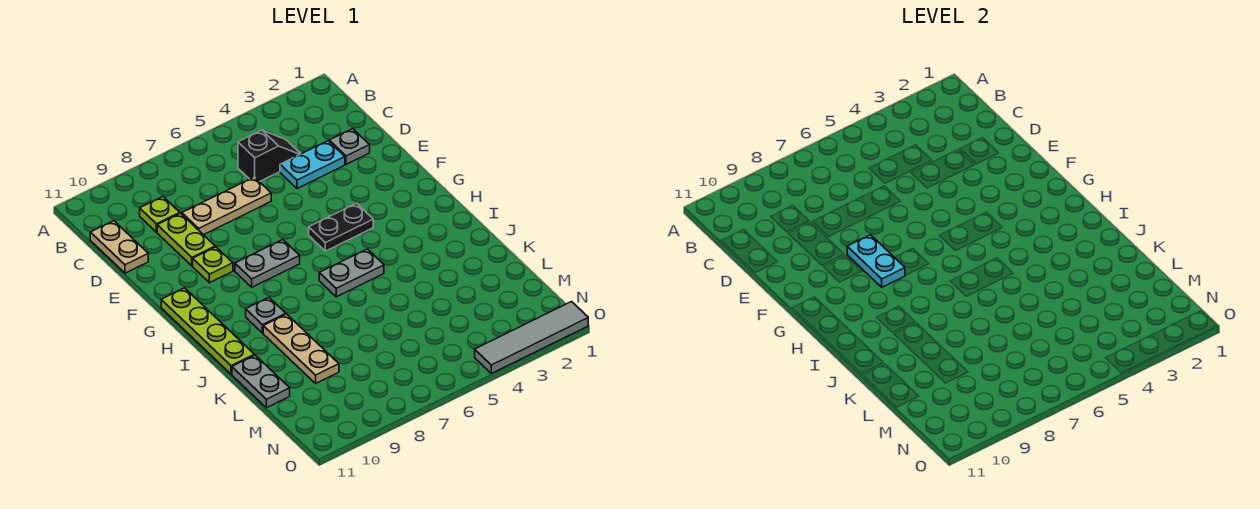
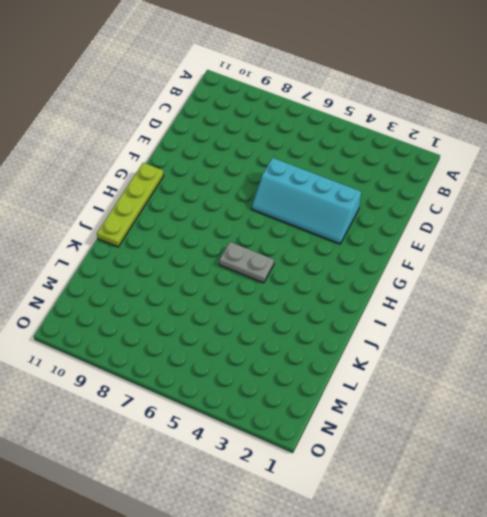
cyan 2x4 slope [252,158,361,244] -> none
none -> black 1x2 slope [238,130,300,182]
none -> lime 1x1 plate [140,197,180,232]
none -> tan 1x2 plate [90,221,148,273]

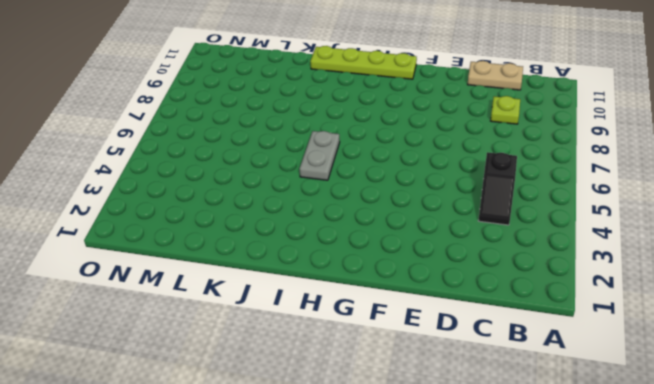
none -> grey 1x1 plate [329,129,370,164]
none -> cyan 1x2 plate [280,141,345,189]
none -> tan 1x3 plate [182,177,271,235]

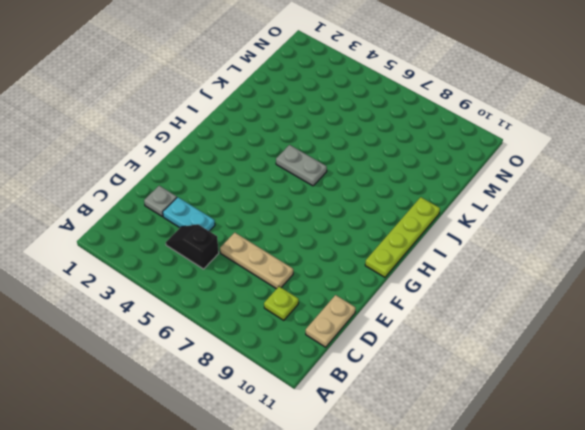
none -> lime 1x2 plate [157,213,215,266]
none -> lime 1x1 plate [193,247,233,283]
none -> black 1x2 plate [309,203,373,251]

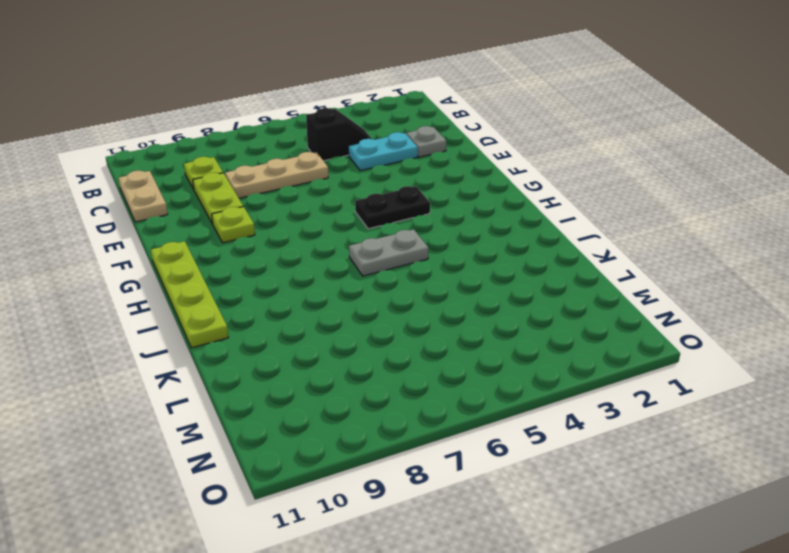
none -> grey 1x2 plate [235,240,300,287]
none -> grey 1x1 plate [246,298,286,333]
none -> tan 1x3 plate [263,314,339,383]

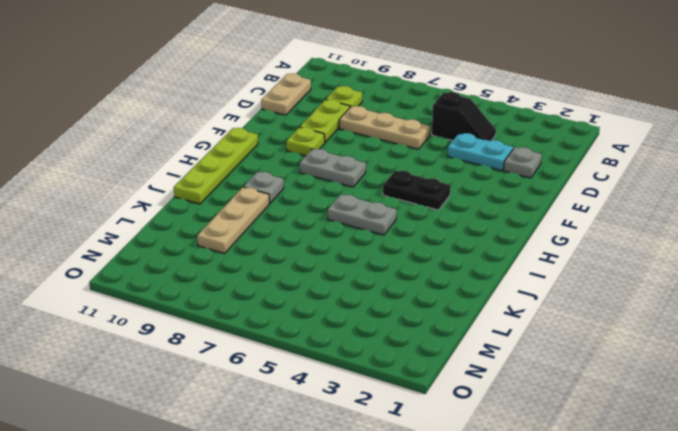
none -> grey 1x2 plate [232,355,290,408]
none -> grey 1x4 tile [475,302,588,374]
none -> cyan 1x2 plate [847,235,905,287]

